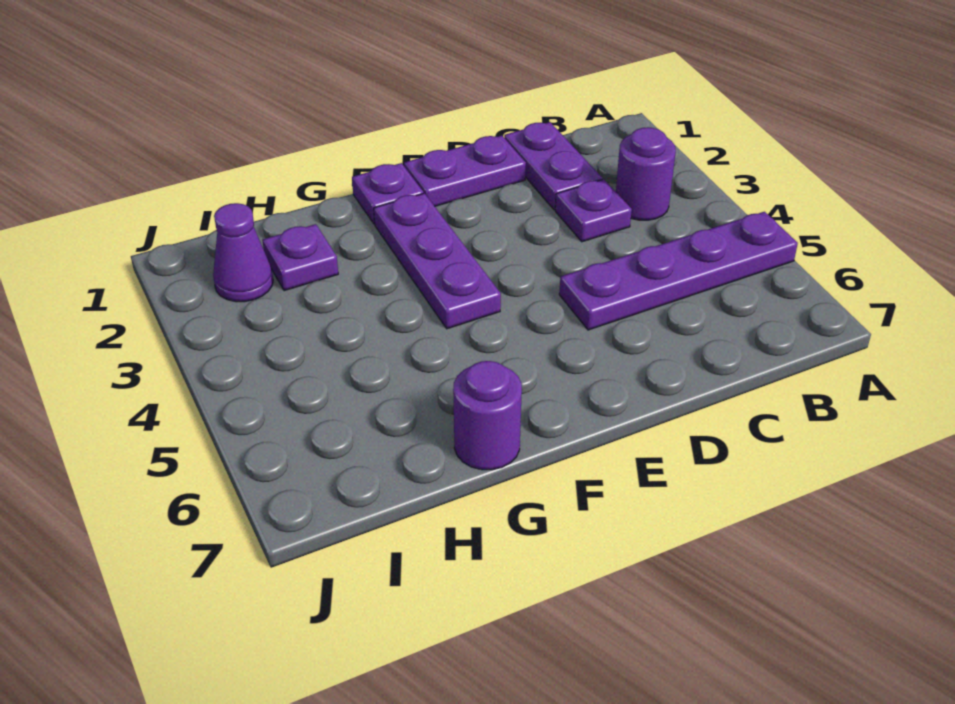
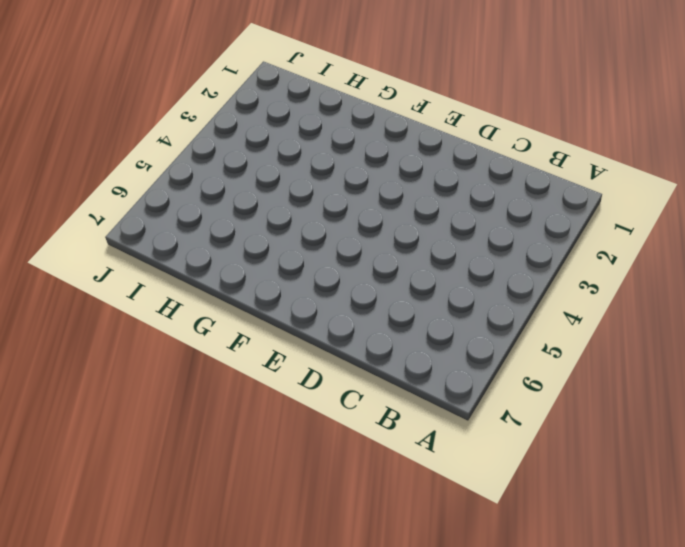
none -> purple 1x4 plate [559,212,798,330]
none -> purple 1x1 round brick [616,127,676,220]

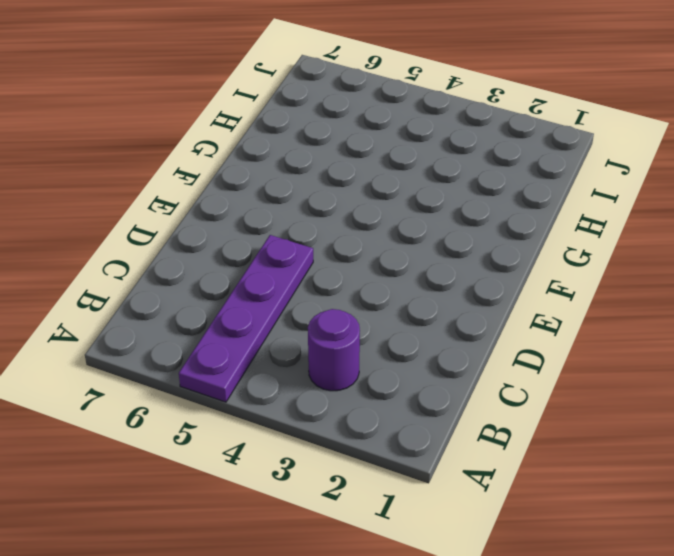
none -> purple 1x2 plate [504,122,603,210]
none -> purple 1x1 plate [555,179,632,242]

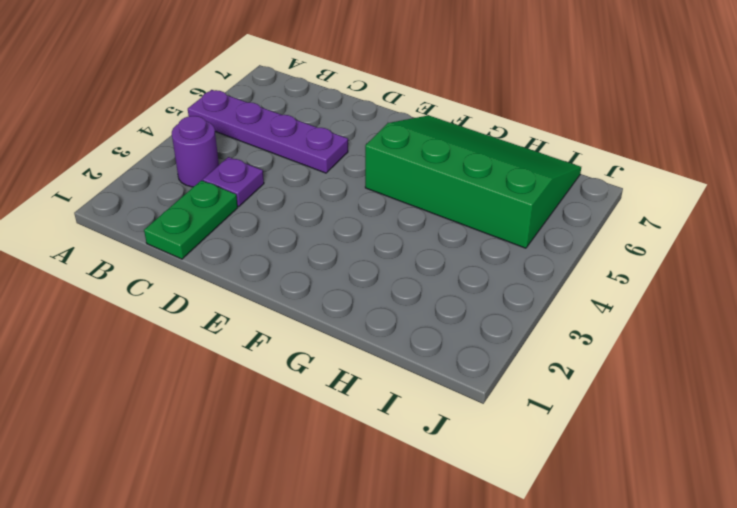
green 1x2 plate [144,180,238,259] -> purple 1x2 plate [504,122,603,210]
green 3x4 slope [365,115,581,248] -> purple 1x1 round brick [453,361,522,470]
none -> purple 1x2 plate [404,135,526,206]
none -> purple 1x1 plate [352,163,423,224]

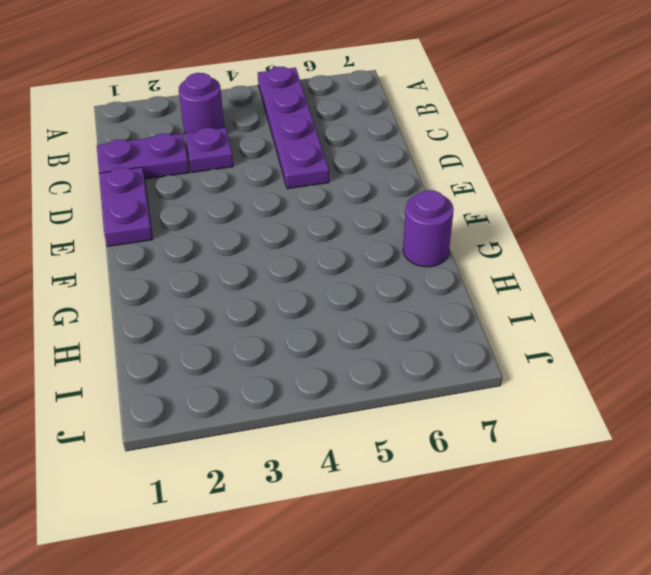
none -> purple 1x1 plate [352,163,423,224]
none -> purple 1x3 plate [374,193,501,329]

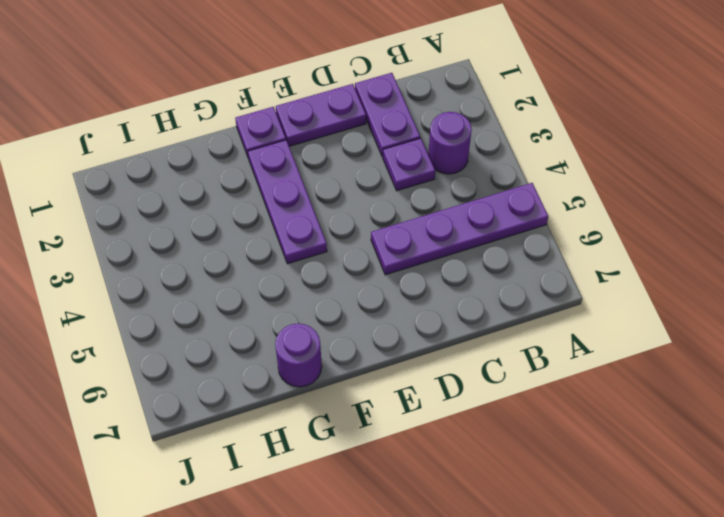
none -> purple 1x1 plate [262,224,338,291]
none -> purple 1x1 cone [213,203,273,302]

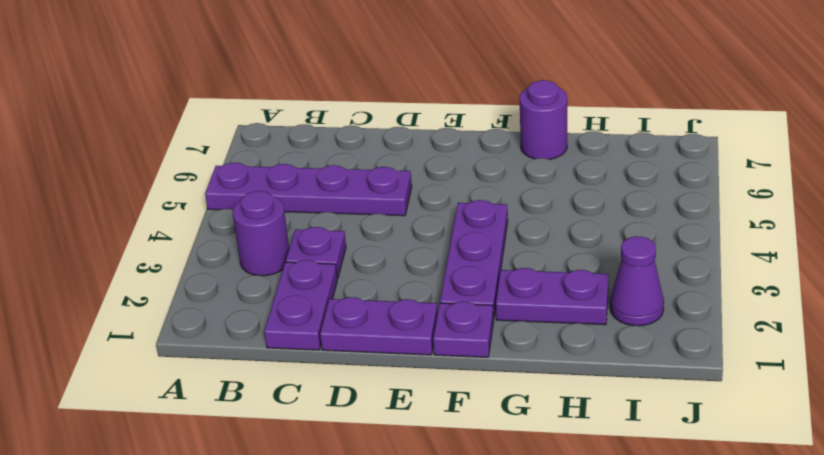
purple 1x2 plate [496,268,609,325] -> purple 1x1 plate [262,224,338,291]

